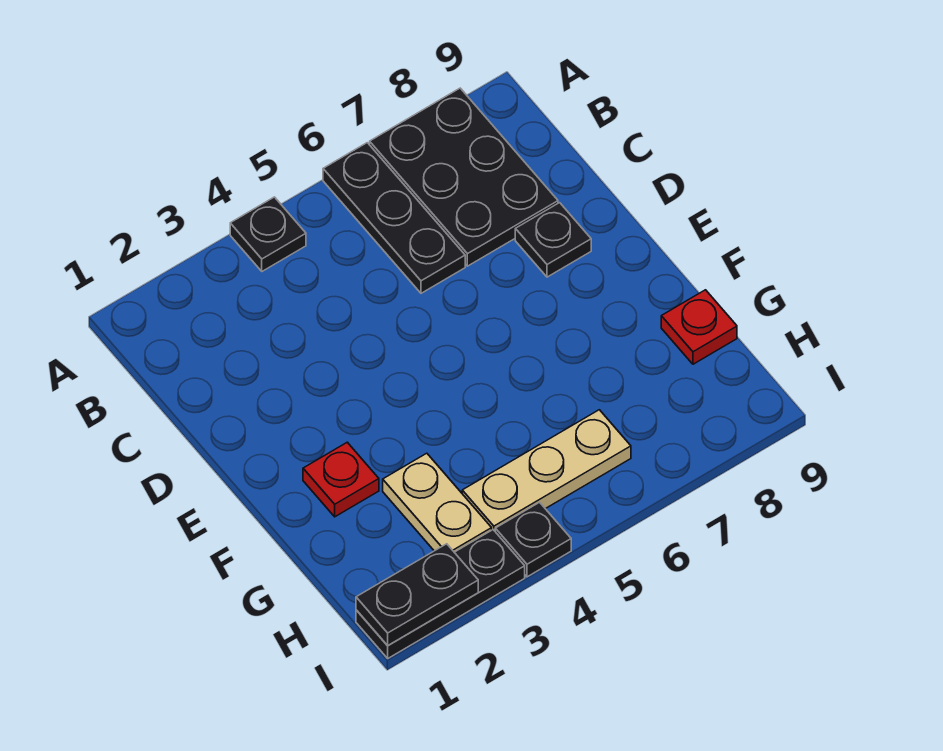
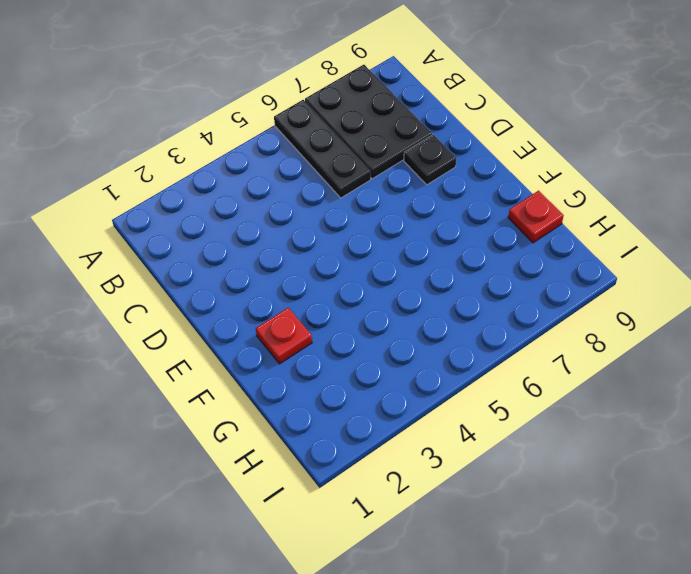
none -> black 1x1 plate [230,197,306,271]
none -> tan 1x2 plate [383,453,492,552]

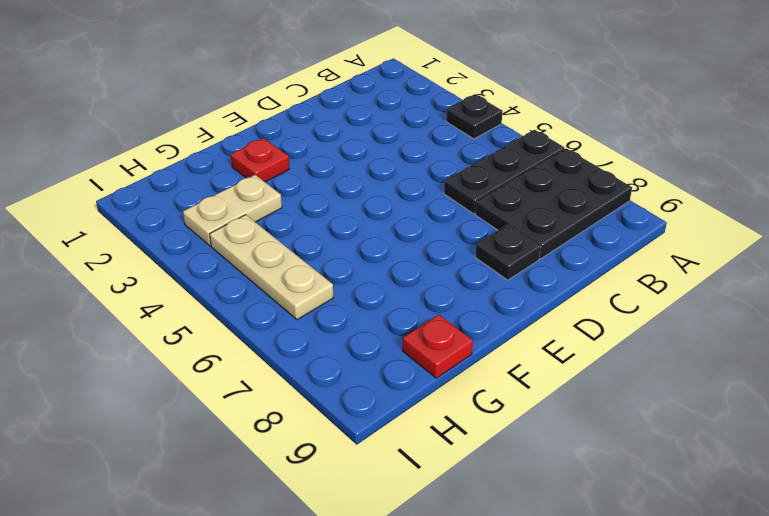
none -> black 1x3 plate [356,530,525,658]
none -> black 1x1 plate [495,502,571,577]

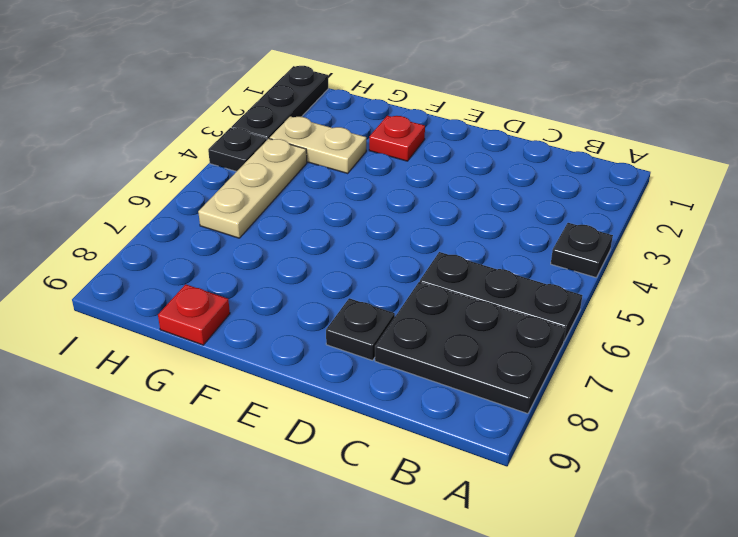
none -> black 1x2 plate [356,544,478,646]

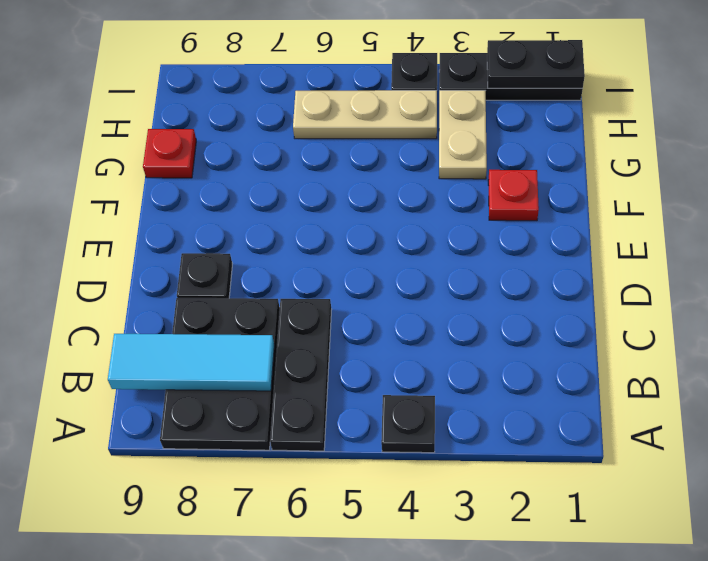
cyan 1x3 tile [108,334,274,391] -> none

